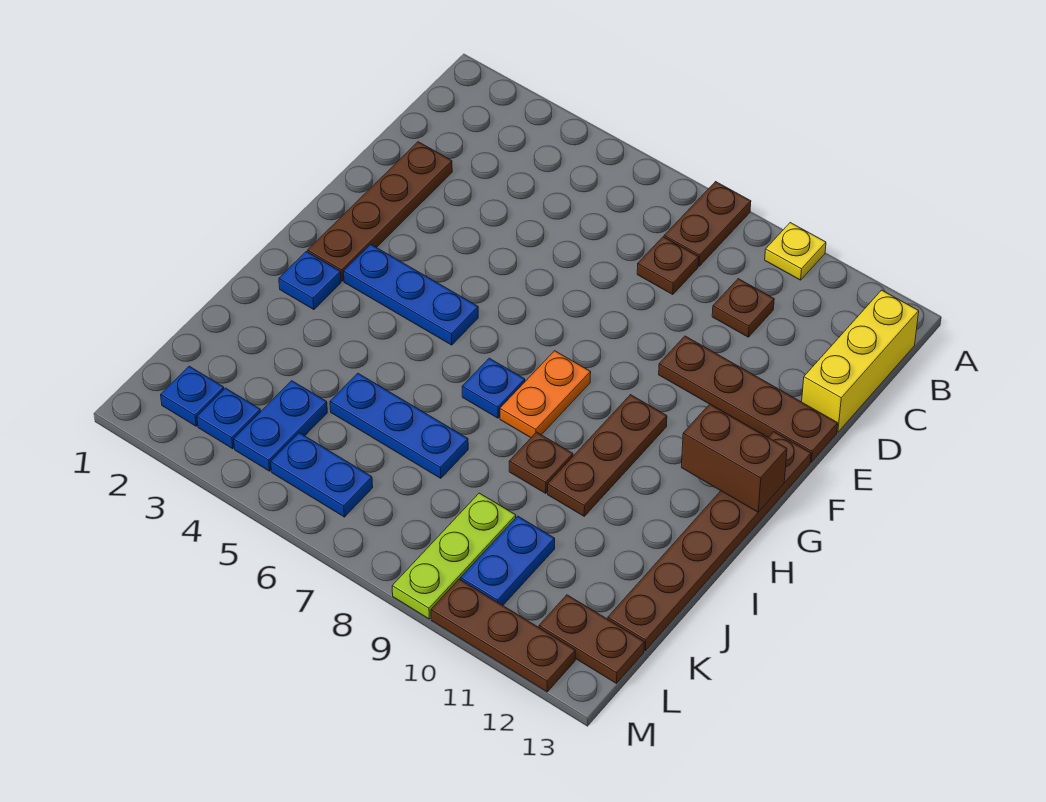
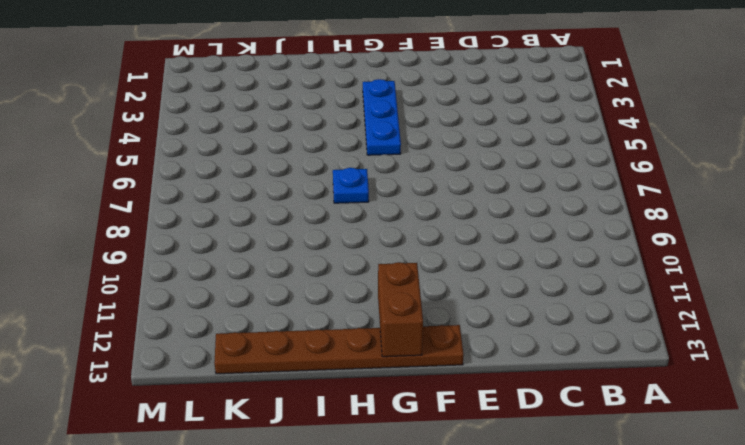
none -> brown 1x2 plate [664,182,751,266]
none -> yellow 1x1 plate [765,223,826,280]
none -> yellow 1x3 brick [802,290,919,432]

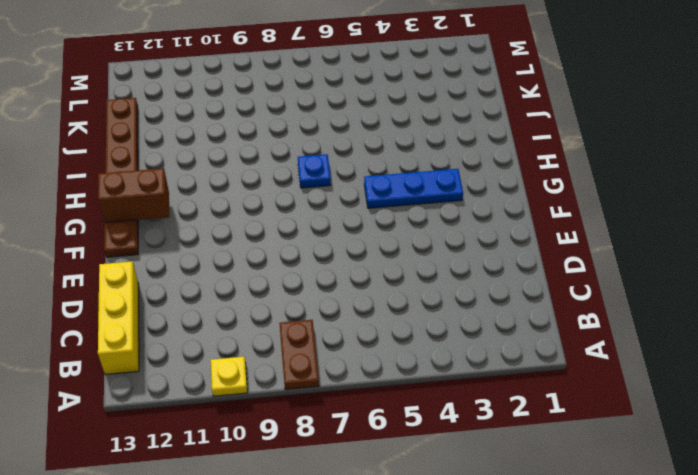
none -> brown 1x1 plate [637,237,699,295]
none -> brown 1x1 plate [712,279,774,337]
none -> brown 1x4 plate [308,142,452,281]

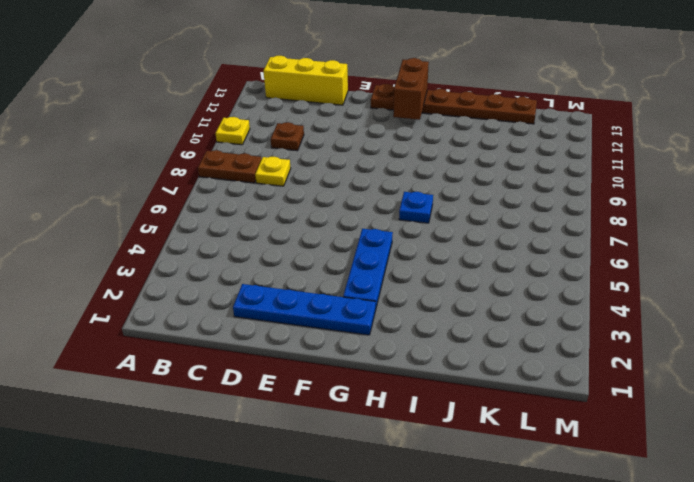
yellow 1x1 plate [255,157,291,186] -> brown 1x1 plate [637,237,699,295]
blue 1x4 plate [233,284,376,335] -> brown 1x4 plate [308,142,452,281]
none -> brown 1x4 plate [659,336,838,462]
none -> orange 1x2 plate [500,351,591,438]
none -> brown 1x3 plate [548,395,667,516]

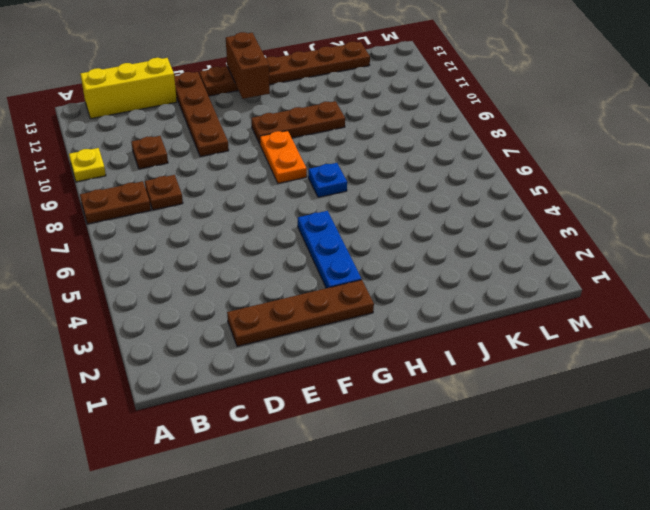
orange 1x2 plate [260,131,307,183] -> orange 1x2 plate turned to [500,351,591,438]
none -> blue 1x1 plate [279,252,341,310]
none -> brown 1x1 plate [509,432,573,493]
none -> blue 1x3 plate [330,373,468,478]

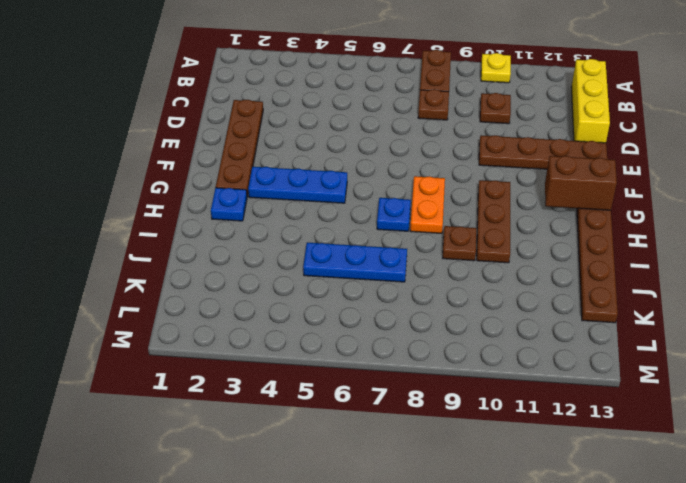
none -> blue 1x2 plate [234,381,327,471]
none -> lime 1x3 plate [392,493,516,619]
none -> blue 1x2 plate [461,516,555,605]

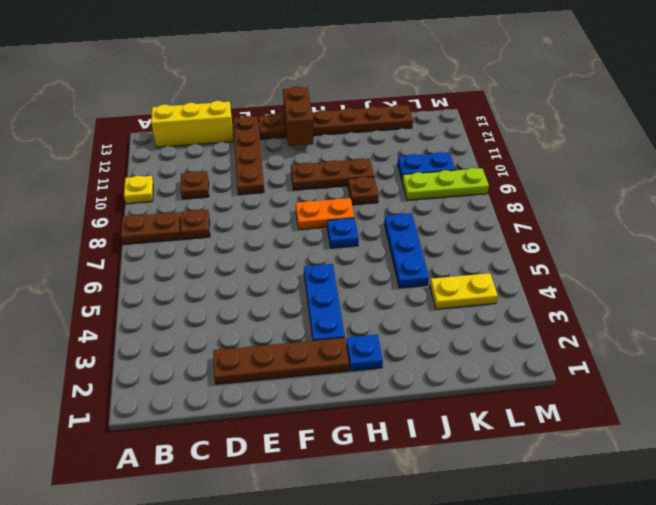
yellow 1x2 plate [430,273,498,309] -> blue 1x2 plate [234,381,327,471]
none -> blue 1x1 plate [161,366,224,426]
none -> blue 1x1 plate [197,388,261,449]
none -> blue 1x2 plate [271,433,373,517]

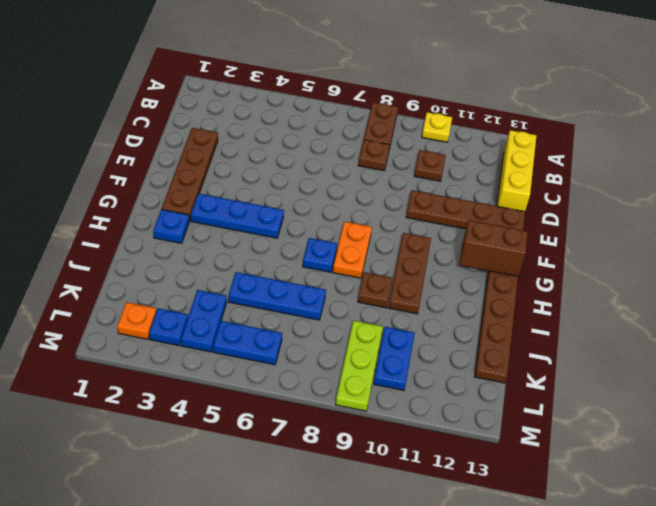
orange 1x1 plate [117,302,156,339] -> blue 1x1 plate [161,366,224,426]
none -> brown 1x2 plate [539,595,644,683]
none -> brown 1x3 plate [431,579,575,692]

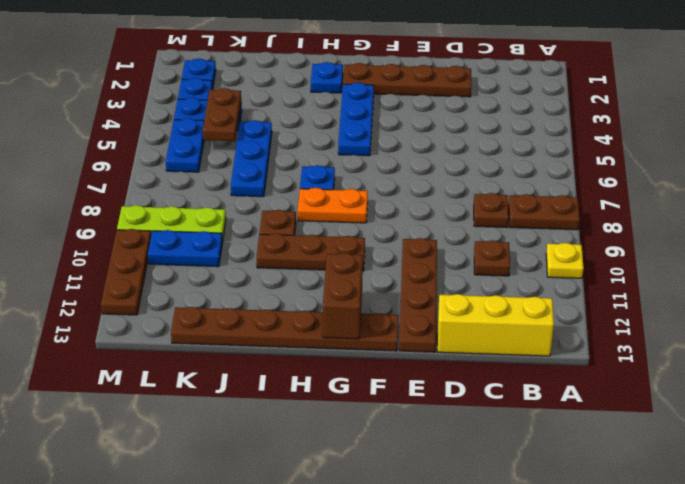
brown 1x2 plate [203,88,241,141] -> brown 1x2 plate moved to [539,595,644,683]

